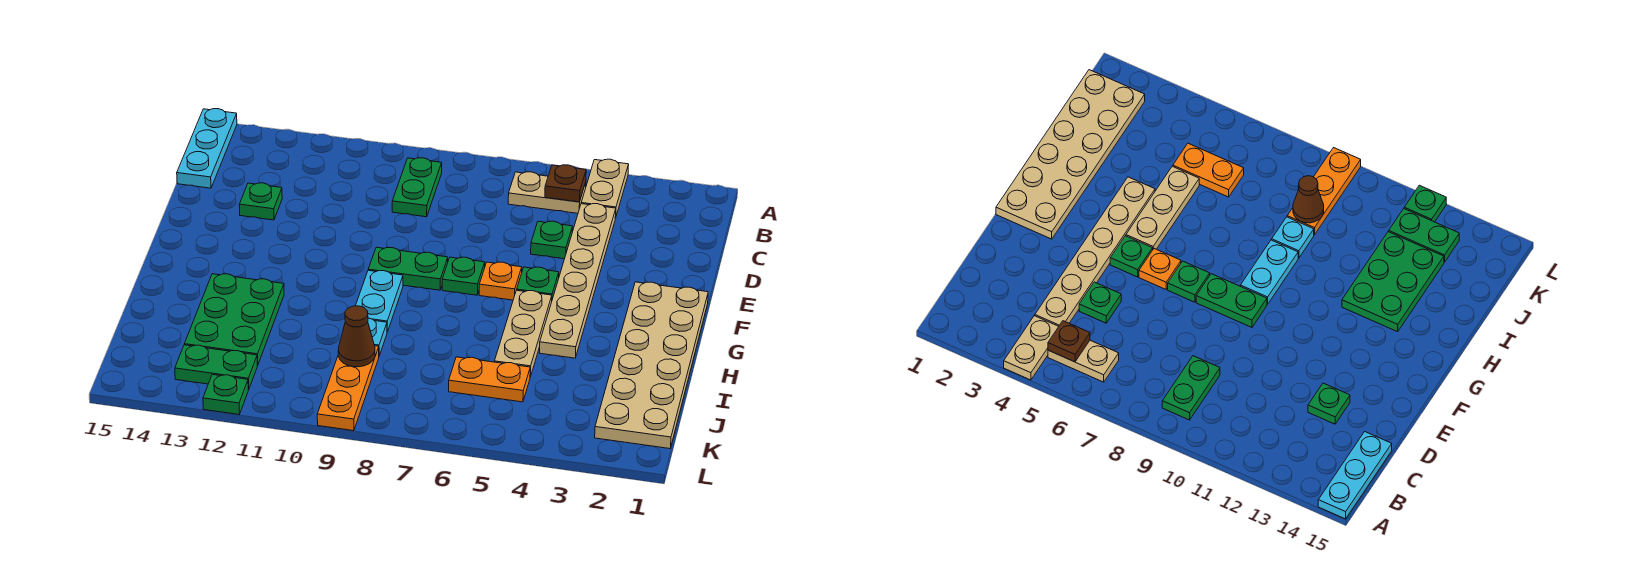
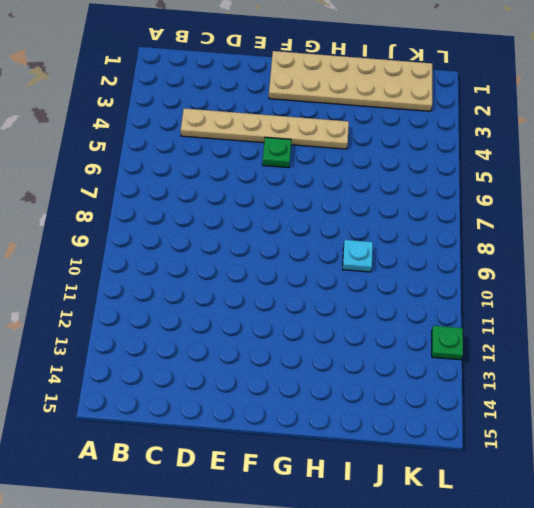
none -> tan 1x2 plate [581,159,629,218]
none -> cyan 1x3 plate [177,109,237,188]
none -> tan 1x2 plate [508,172,586,213]

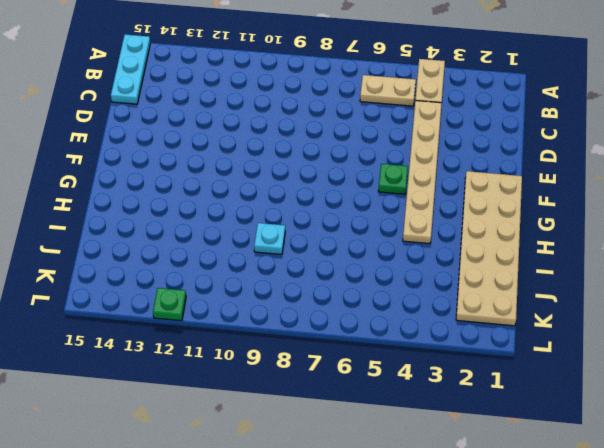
none -> green 1x2 plate [392,158,442,217]
none -> green 1x1 plate [531,221,573,259]
none -> green 1x1 plate [239,183,282,220]

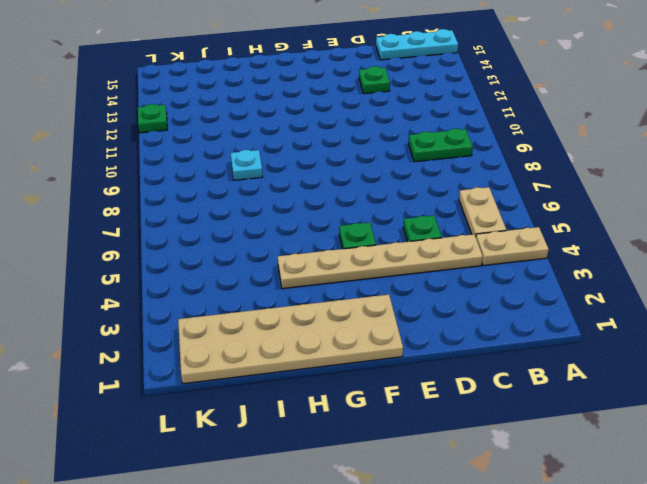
none -> orange 1x1 plate [479,262,522,300]
none -> green 1x1 plate [442,257,485,295]
none -> green 1x2 plate [368,247,448,290]

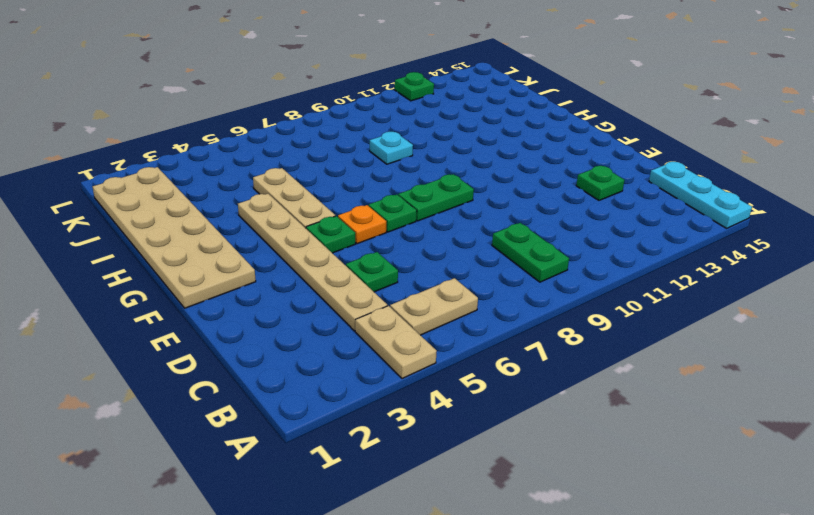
none -> cyan 1x2 plate [356,270,403,332]
none -> green 2x3 plate [184,274,284,365]
none -> orange 1x2 plate [449,357,530,402]

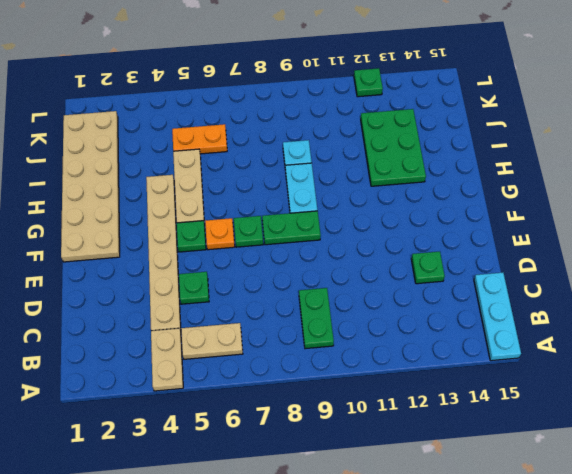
none -> orange 1x3 plate [317,346,379,431]
none -> green 1x2 plate [175,345,257,389]
none -> brown 1x1 plate [545,165,586,202]

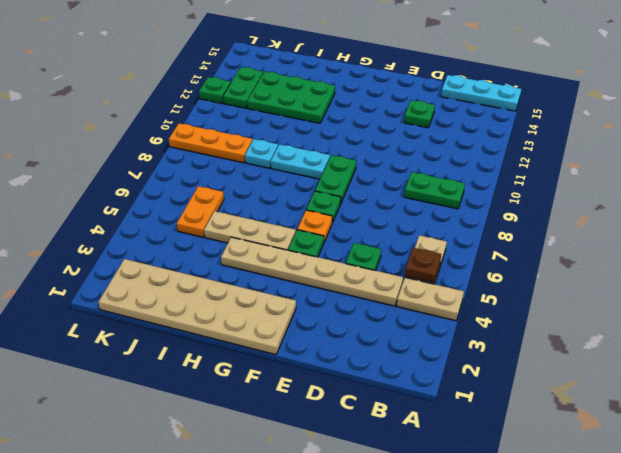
none -> brown 1x1 cone [338,306,375,367]

